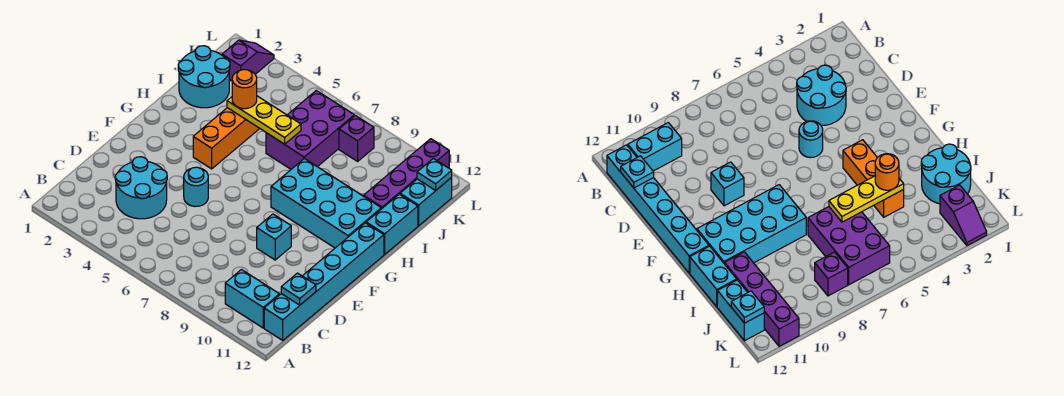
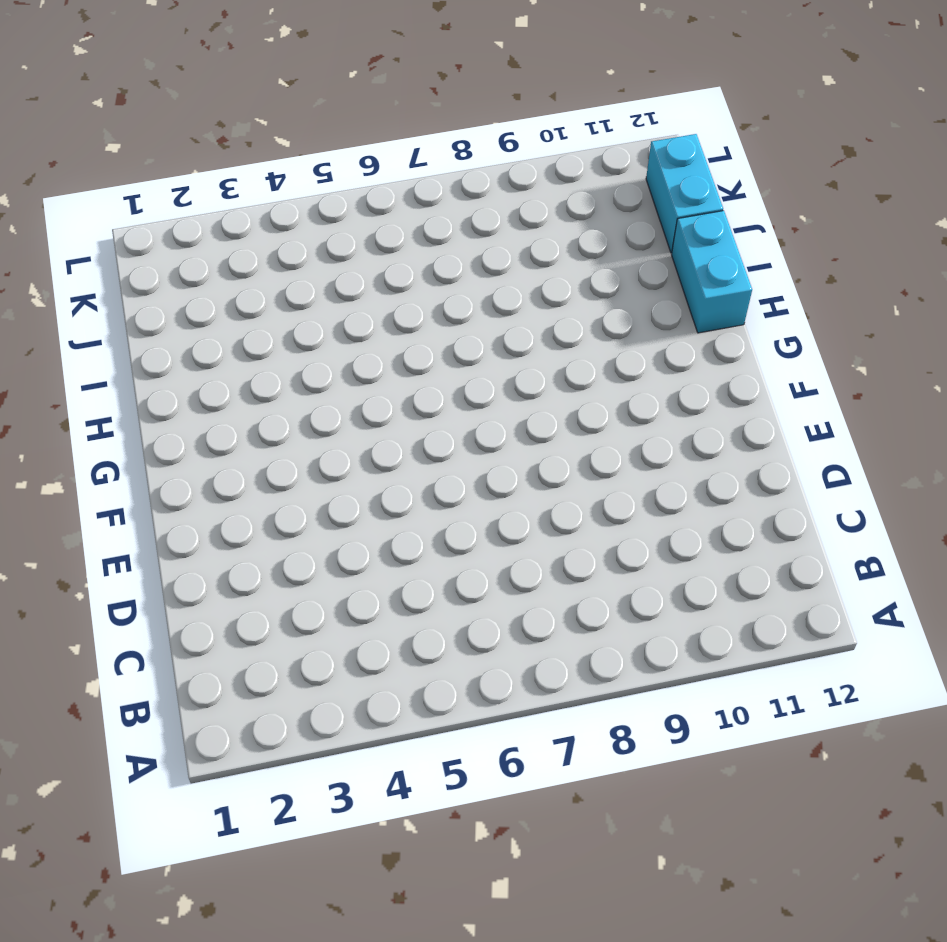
none -> cyan 1x2 brick [225,270,279,328]
none -> cyan 1x6 brick [264,223,384,340]
none -> cyan 2x2 round brick [115,157,167,219]

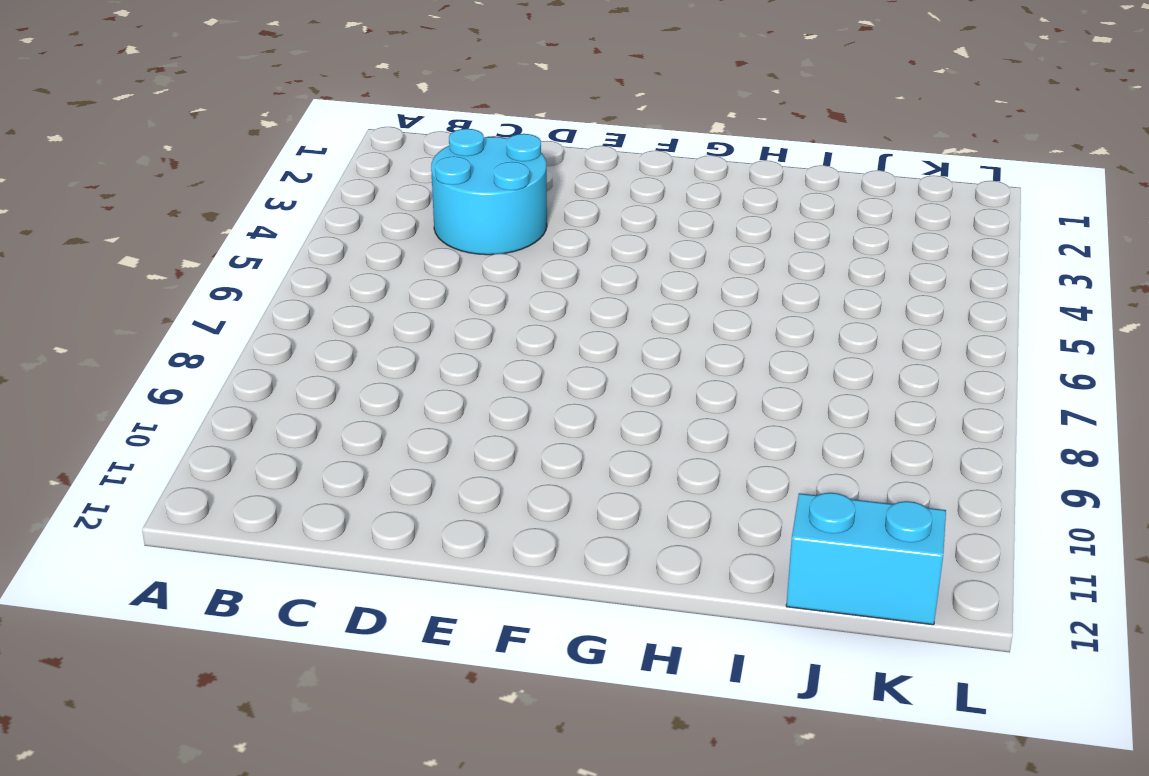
none -> cyan 1x2 brick [225,270,279,328]
none -> cyan 1x6 brick [264,223,384,340]
none -> cyan 1x1 round brick [184,167,208,207]

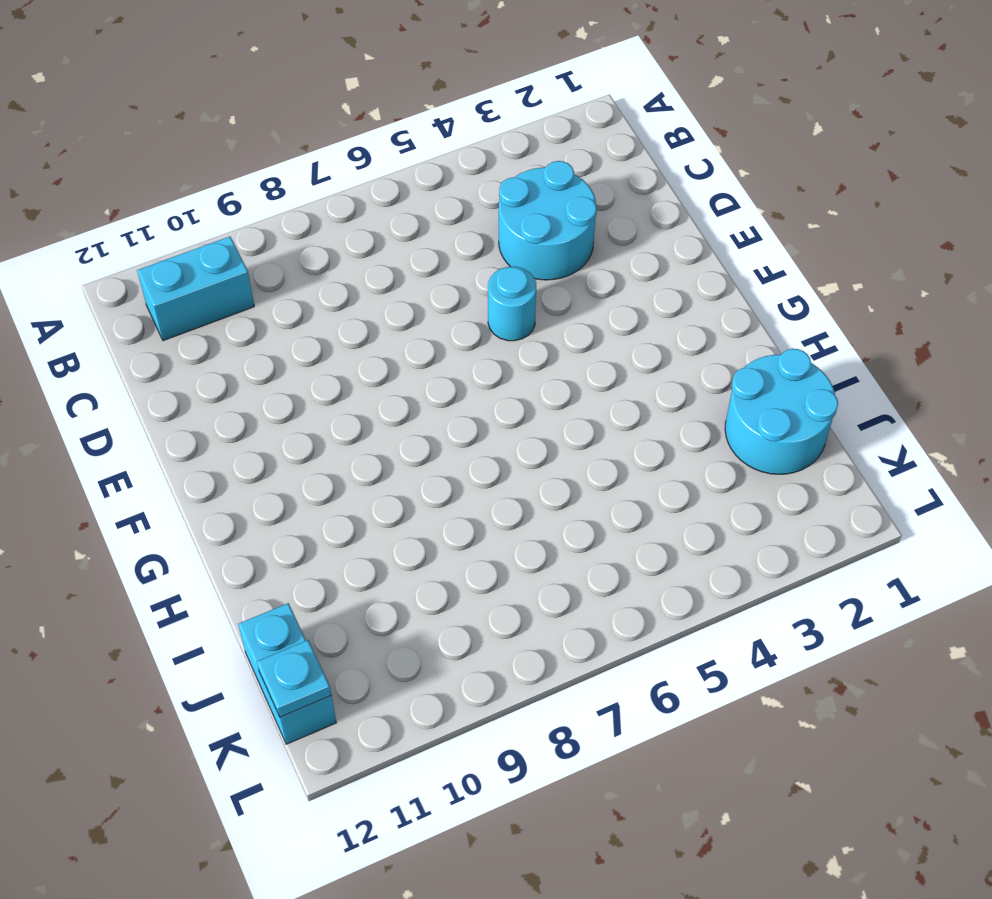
none -> cyan 1x6 brick [264,223,384,340]
none -> cyan 1x1 brick [257,214,291,260]
none -> orange 1x3 brick [193,108,260,169]

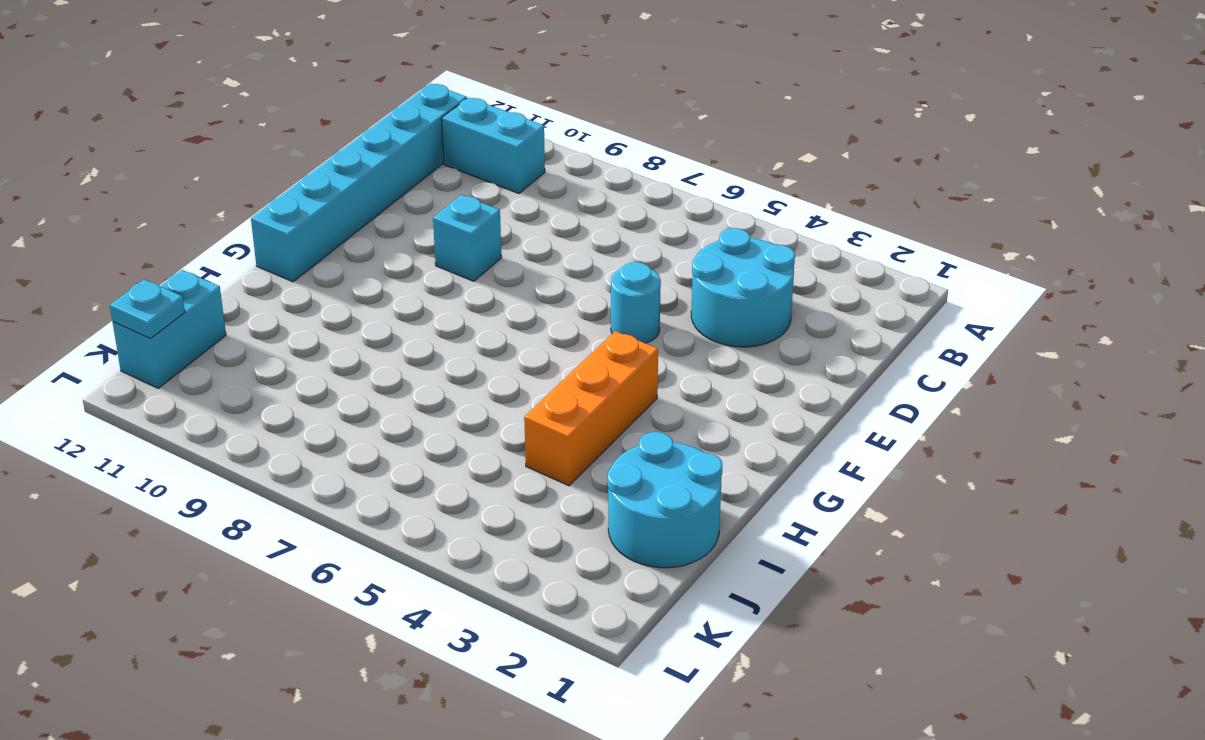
none -> cyan 2x4 brick [271,159,381,248]
none -> cyan 1x2 brick [366,194,418,254]
none -> purple 2x3 brick [266,91,354,169]

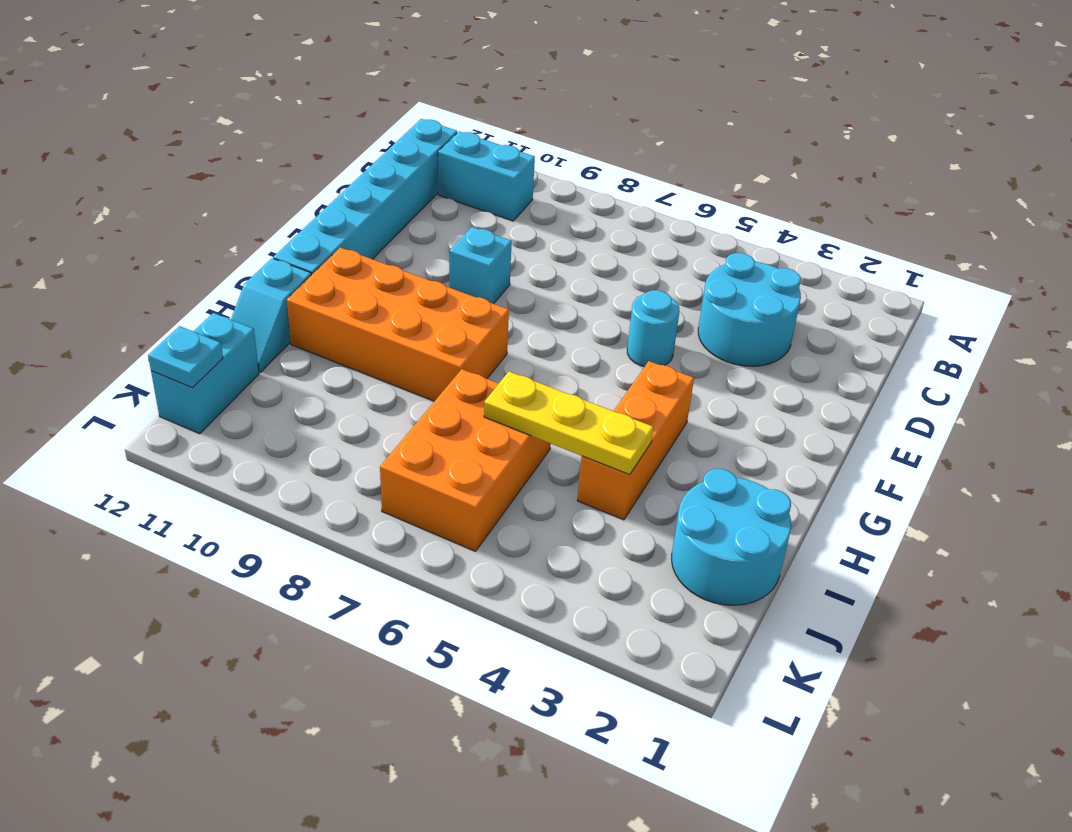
orange 2x4 brick [287,247,509,401] -> cyan 2x4 brick [271,159,381,248]
cyan 1x2 slope [231,258,311,372] -> cyan 1x2 brick [366,194,418,254]
orange 2x3 brick [380,369,551,551] -> purple 2x3 brick [266,91,354,169]
none -> purple 1x4 brick [364,139,449,209]
none -> purple 1x2 slope [222,40,274,81]
none -> purple 1x1 brick [339,116,374,161]

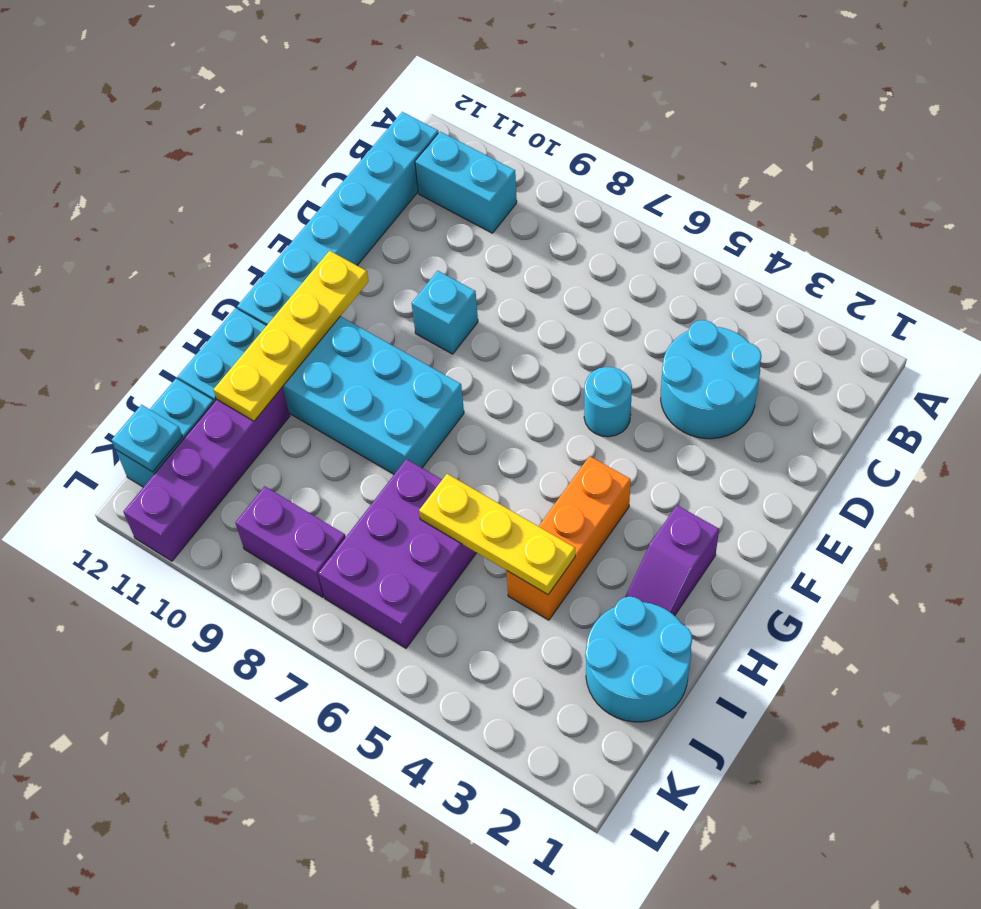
yellow 1x4 plate [214,251,369,421] -> none
purple 1x2 slope [625,505,719,616] -> purple 1x2 slope moved to [222,40,274,81]
purple 1x2 brick [235,486,346,597] -> purple 1x1 brick [339,116,374,161]
none -> cyan 1x1 plate [281,273,316,305]
none -> orange 1x1 round brick [232,70,257,109]

